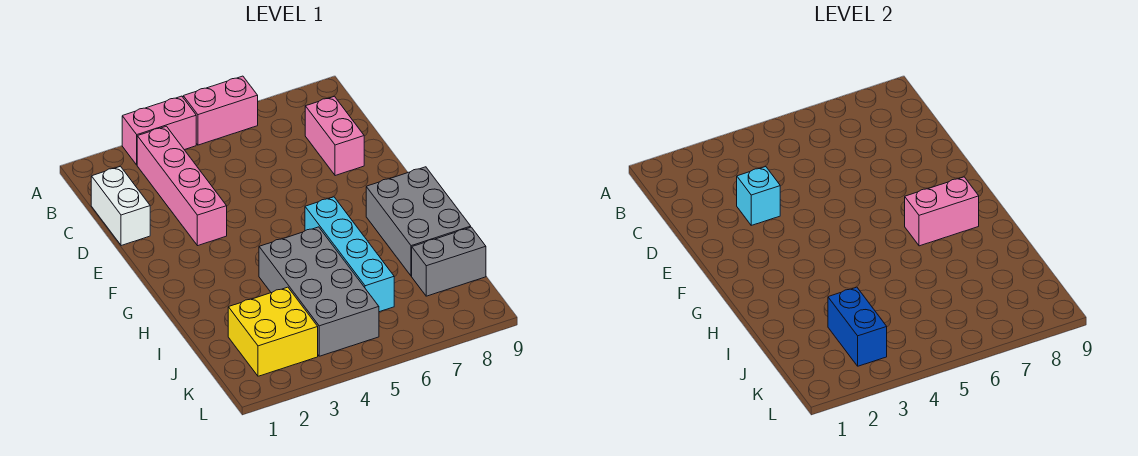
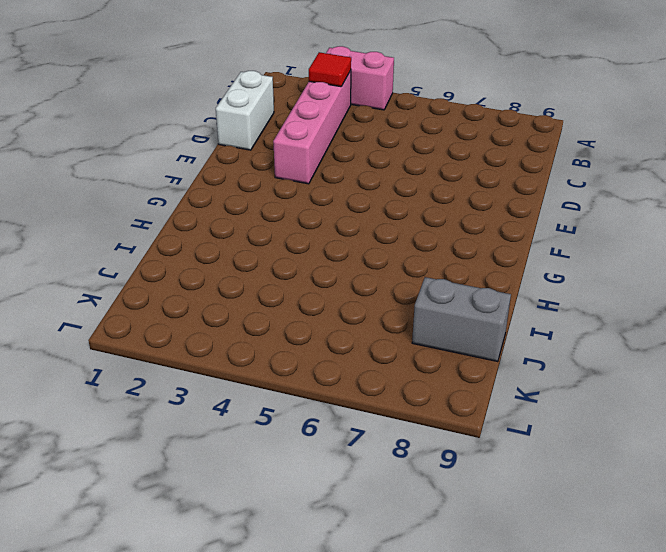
red 1x1 tile [309,52,351,87] -> none
none -> pink 1x2 brick [183,76,258,145]
none -> pink 1x2 brick [305,96,364,176]
none -> cyan 1x4 brick [305,197,394,312]

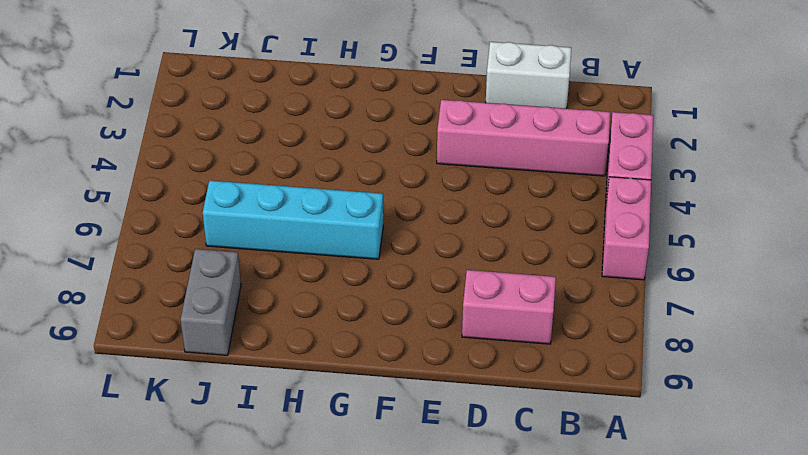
none -> grey 2x3 brick [366,167,471,276]
none -> grey 2x4 brick [259,227,379,356]
none -> yellow 2x2 brick [228,287,318,376]

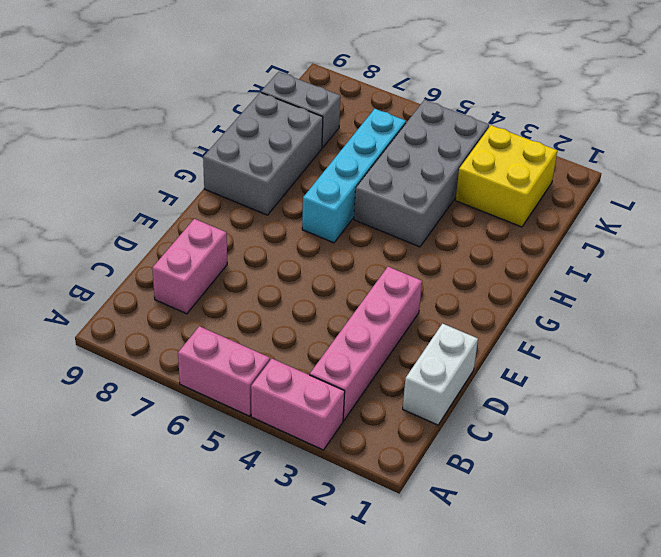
none -> cyan 1x1 brick [737,167,780,225]
none -> pink 1x2 brick [905,177,979,246]
none -> blue 1x2 brick [828,287,887,366]

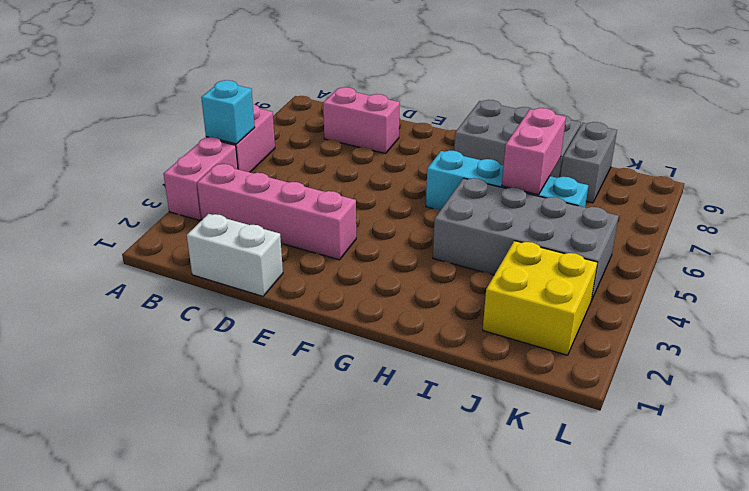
cyan 1x1 brick [201,80,255,144] -> cyan 1x1 brick moved to [737,167,780,225]
pink 1x2 brick [502,108,566,195] -> pink 1x2 brick moved to [905,177,979,246]
none -> blue 1x2 brick [828,287,887,366]

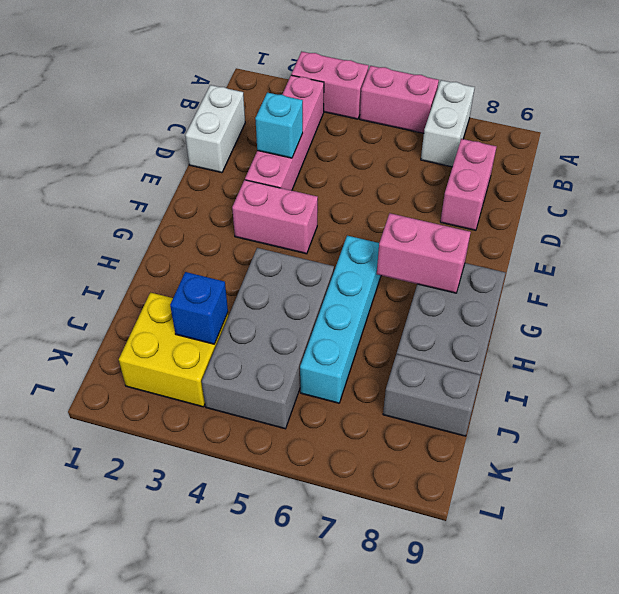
white 1x2 brick [421,80,475,167] -> none
pink 1x2 brick [232,180,318,254] -> none
blue 1x1 brick [170,272,228,344] -> blue 1x2 brick [828,287,887,366]

